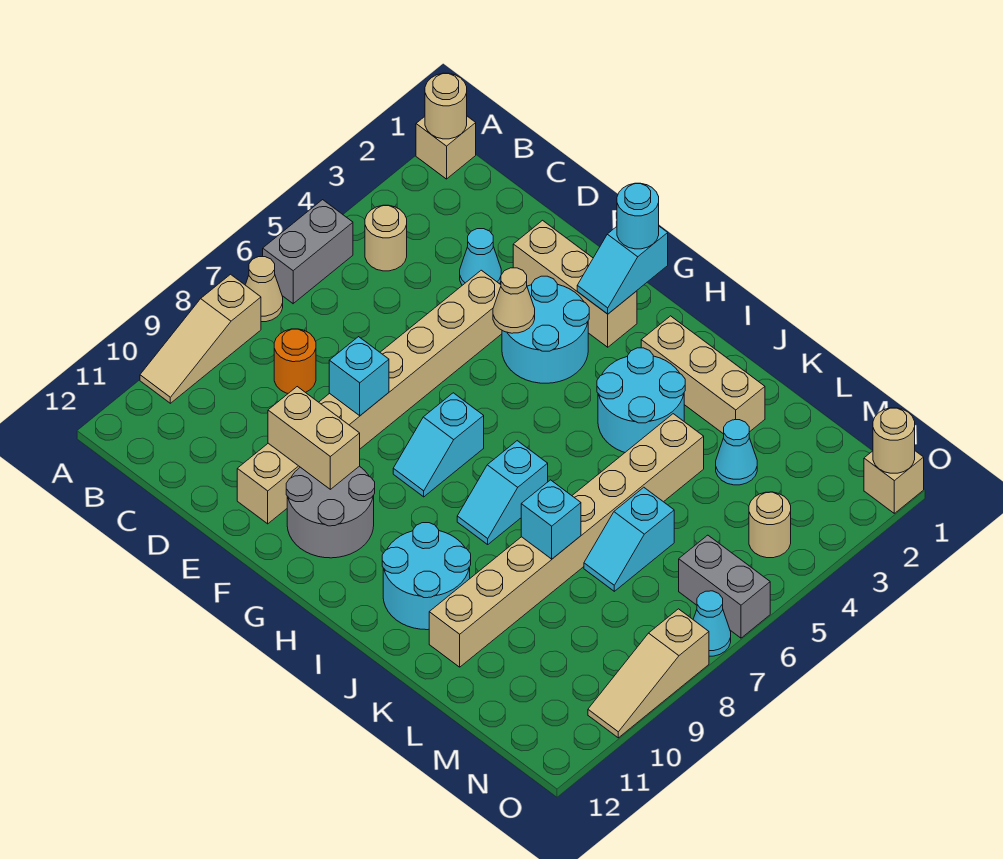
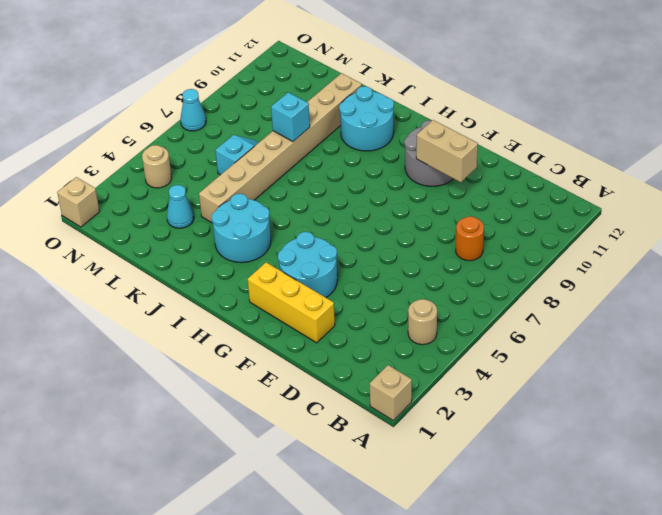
yellow 1x3 brick [248,262,335,343] -> tan 1x3 brick [513,220,637,347]
none -> grey 1x2 brick [263,200,353,304]
none -> tan 1x1 cone [245,257,283,322]
none -> tan 1x3 slope [140,274,261,403]
none -> cyan 1x1 cone [460,229,501,285]

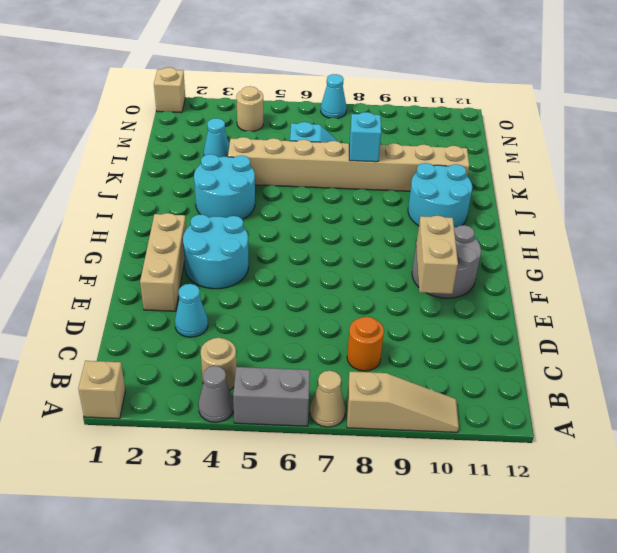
grey 1x1 cone [198,366,234,422] -> none
none -> tan 1x8 brick [237,270,502,524]
none -> cyan 1x2 slope [393,393,484,497]
none -> tan 1x3 brick [641,316,765,434]
none -> cyan 1x2 slope [457,441,548,544]

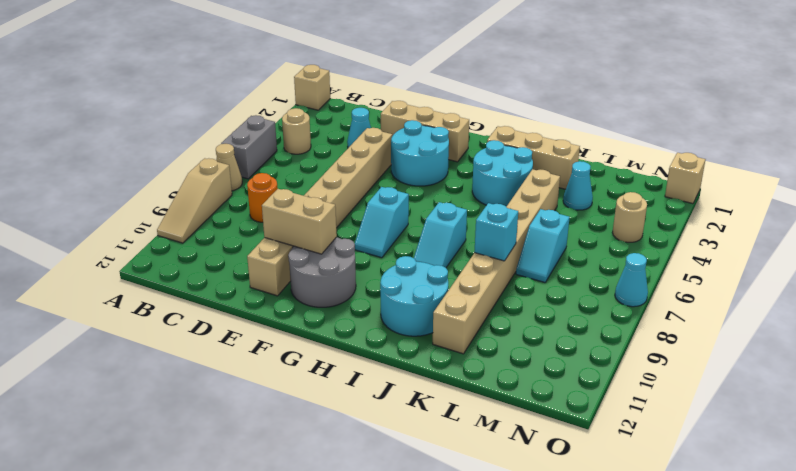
none -> grey 1x2 brick [679,535,770,638]
none -> tan 1x3 slope [588,609,709,738]
none -> tan 1x1 round brick [425,73,467,139]
none -> cyan 1x1 brick [329,337,389,416]

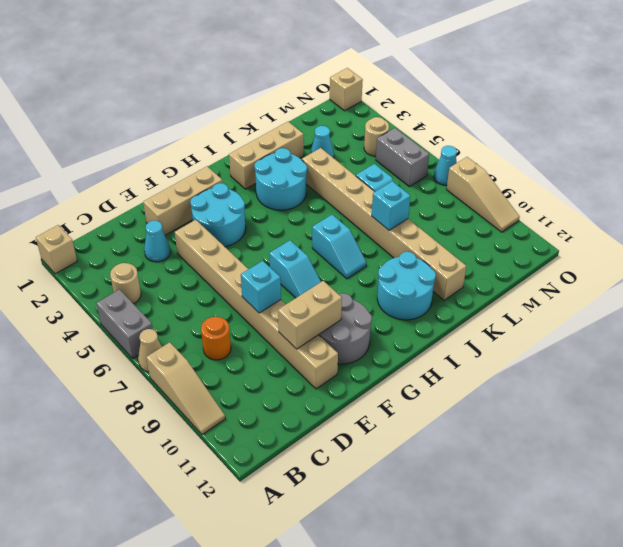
grey 1x2 brick [376,128,429,187] -> grey 1x2 brick turned to [679,535,770,638]
none -> tan 1x1 round brick [425,73,467,139]
none -> tan 1x1 cone [493,268,535,333]
none -> cyan 1x2 slope [577,226,668,314]
none -> tan 1x1 round brick [873,408,915,473]

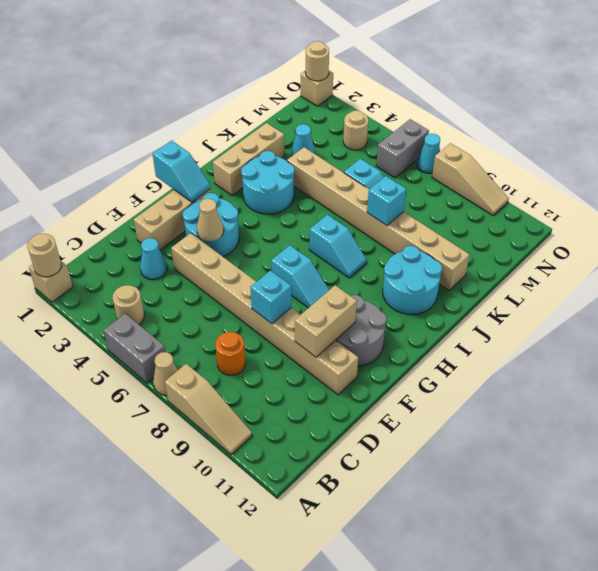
none -> cyan 1x1 round brick [617,183,659,249]

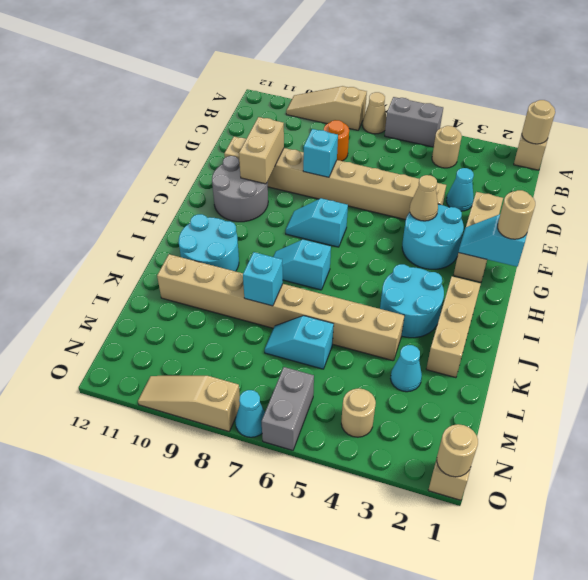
tan 1x1 round brick [498,190,535,239] -> cyan 1x1 round brick [617,183,659,249]

